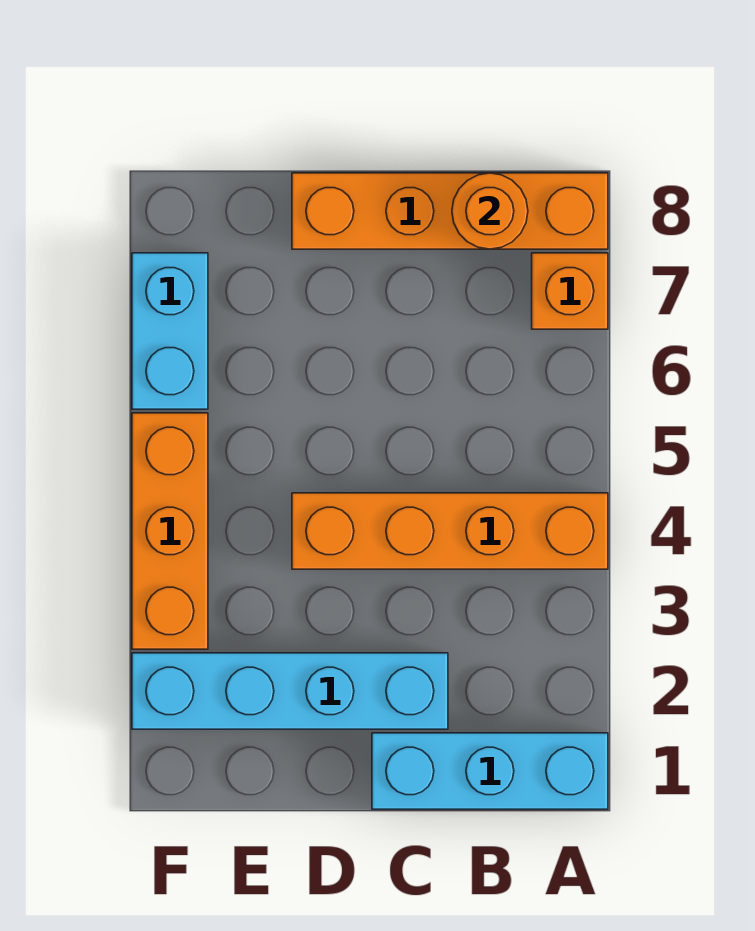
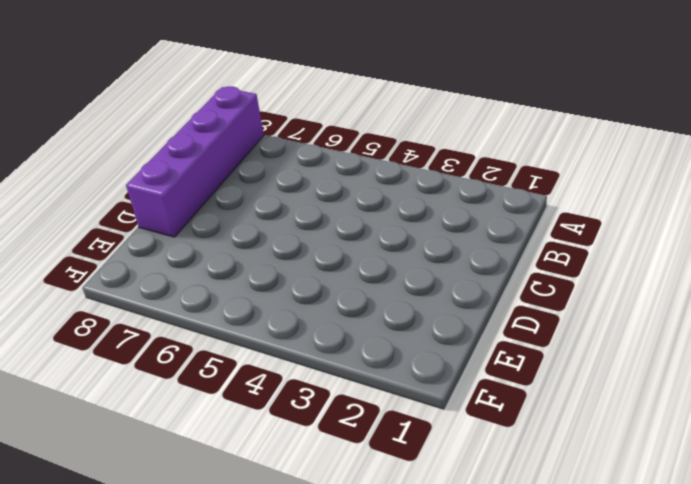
purple 1x4 brick [126,86,264,237] -> orange 1x4 brick [292,173,608,249]
none -> cyan 1x3 brick [372,733,608,809]
none -> orange 1x4 brick [292,493,608,569]

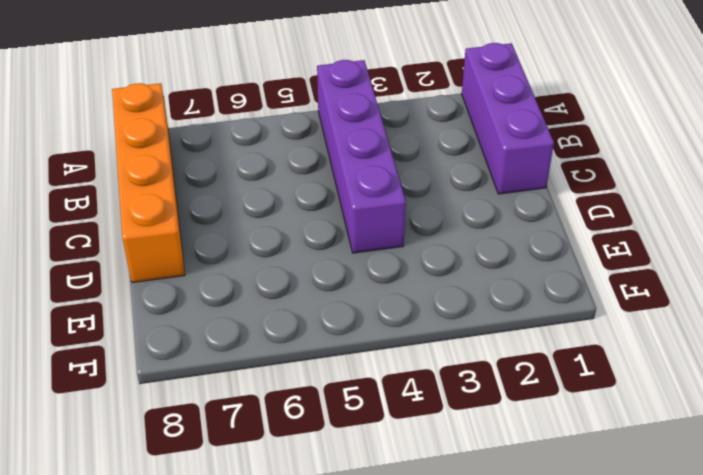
purple 1x3 brick [462,43,554,194] -> cyan 1x3 brick [372,733,608,809]
purple 1x4 brick [317,60,406,253] -> orange 1x4 brick [292,493,608,569]
none -> orange 1x1 brick [532,253,608,329]
none -> cyan 1x4 brick [132,653,448,729]

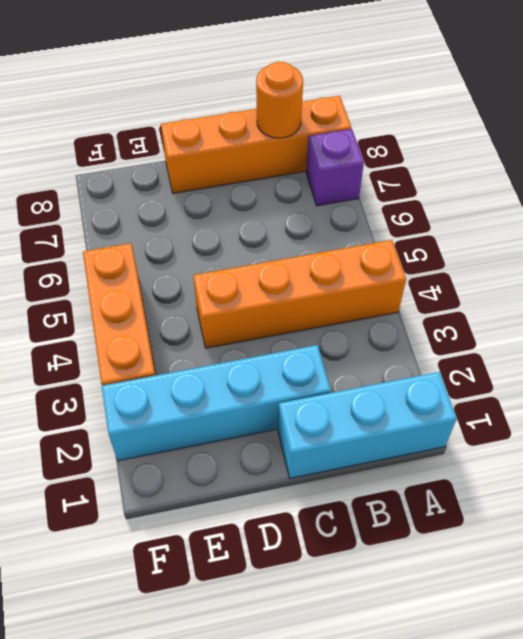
purple 1x1 brick [306,129,364,206] -> orange 1x1 brick [532,253,608,329]
none -> cyan 1x2 brick [132,253,208,409]

